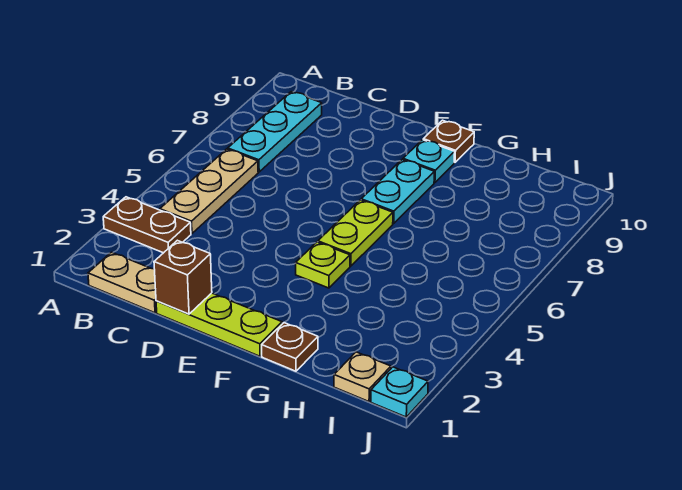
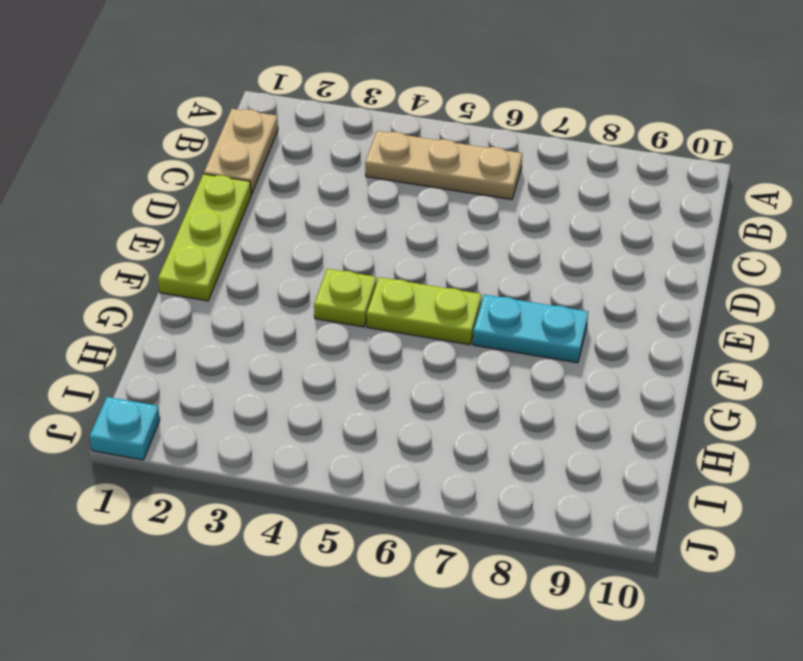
none -> brown 1x2 plate [103,197,191,253]
none -> cyan 1x3 plate [228,92,322,172]
none -> cyan 1x1 plate [403,140,455,182]

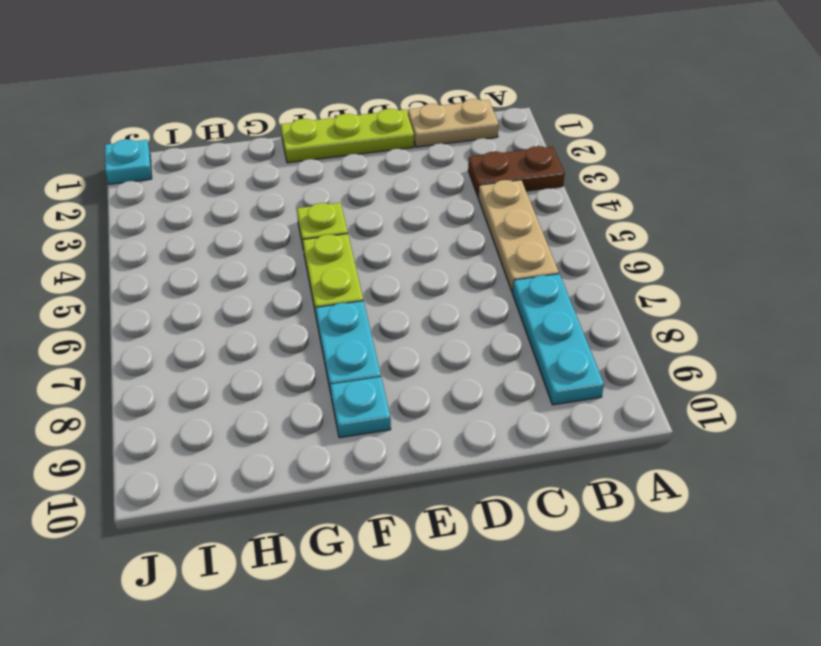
none -> brown 1x1 plate [423,120,474,162]
none -> brown 1x1 plate [262,323,318,371]
none -> tan 1x1 plate [334,352,391,402]

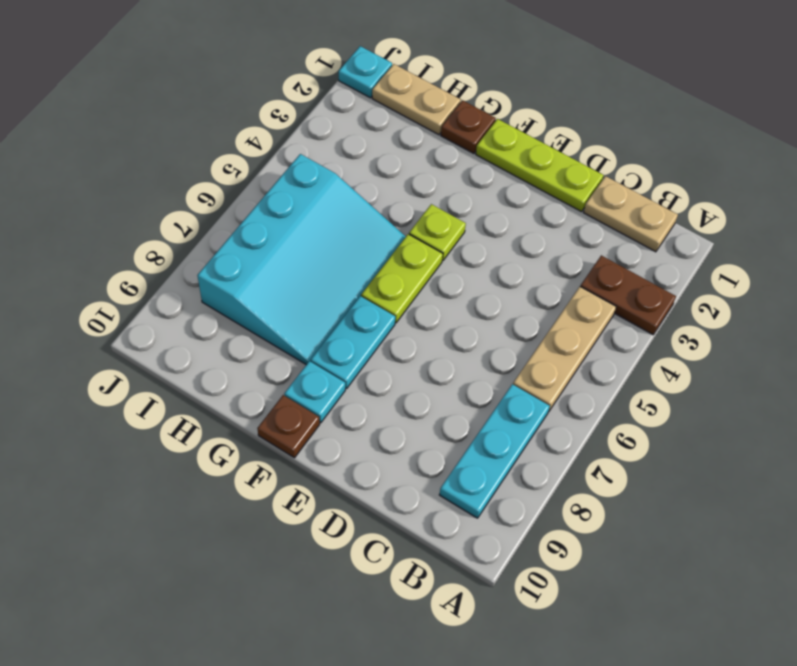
cyan 3x4 slope [197,154,406,365] -> none
tan 1x2 plate [372,64,461,135] -> tan 1x1 plate [334,352,391,402]
none -> brown 1x1 brick [154,240,212,314]

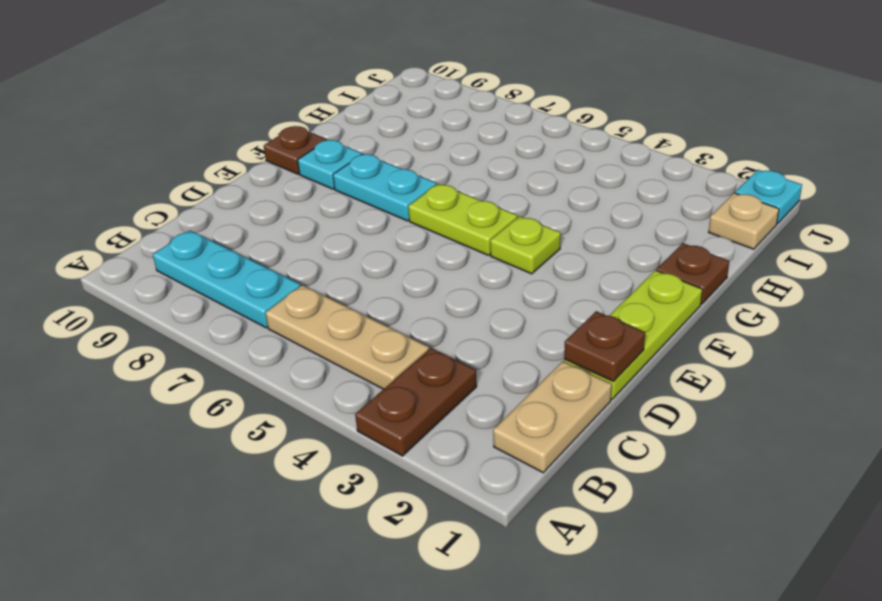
brown 1x1 plate [564,311,645,382] -> brown 1x1 brick [154,240,212,314]

